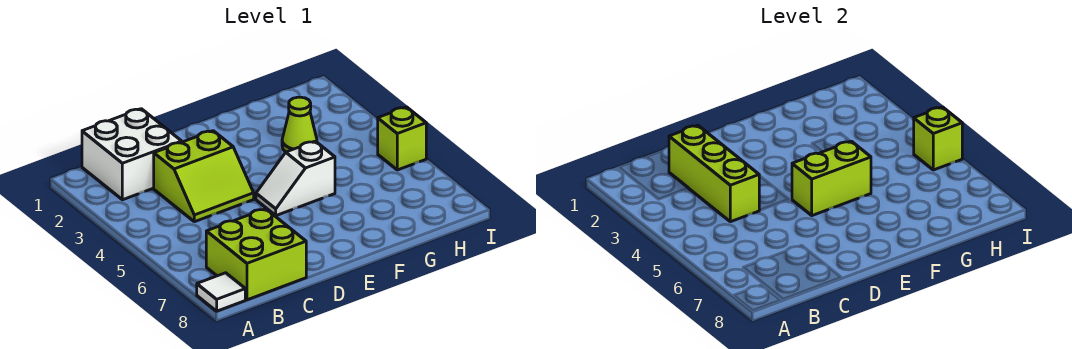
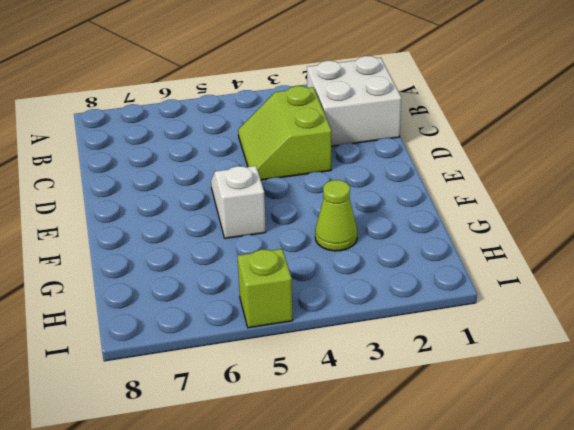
none -> white 1x1 tile [197,273,245,311]
none -> lime 2x2 brick [206,209,306,300]

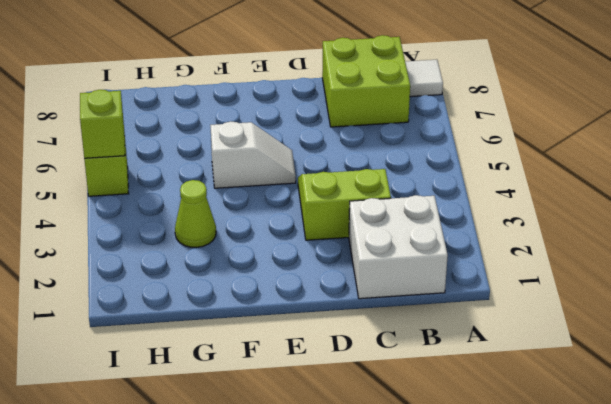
none -> lime 1x3 brick [669,125,759,222]
none -> lime 1x2 brick [792,141,871,216]

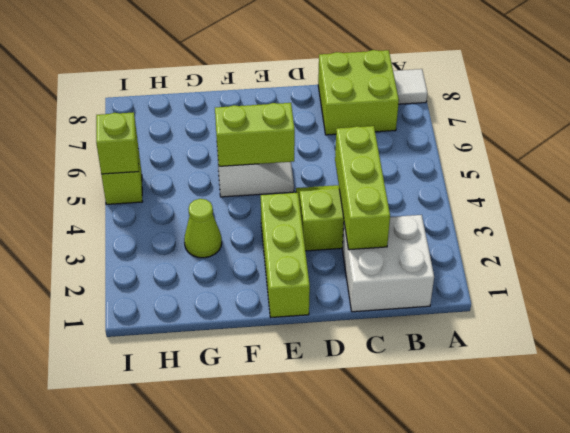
lime 1x3 brick [261,193,310,317] -> none

